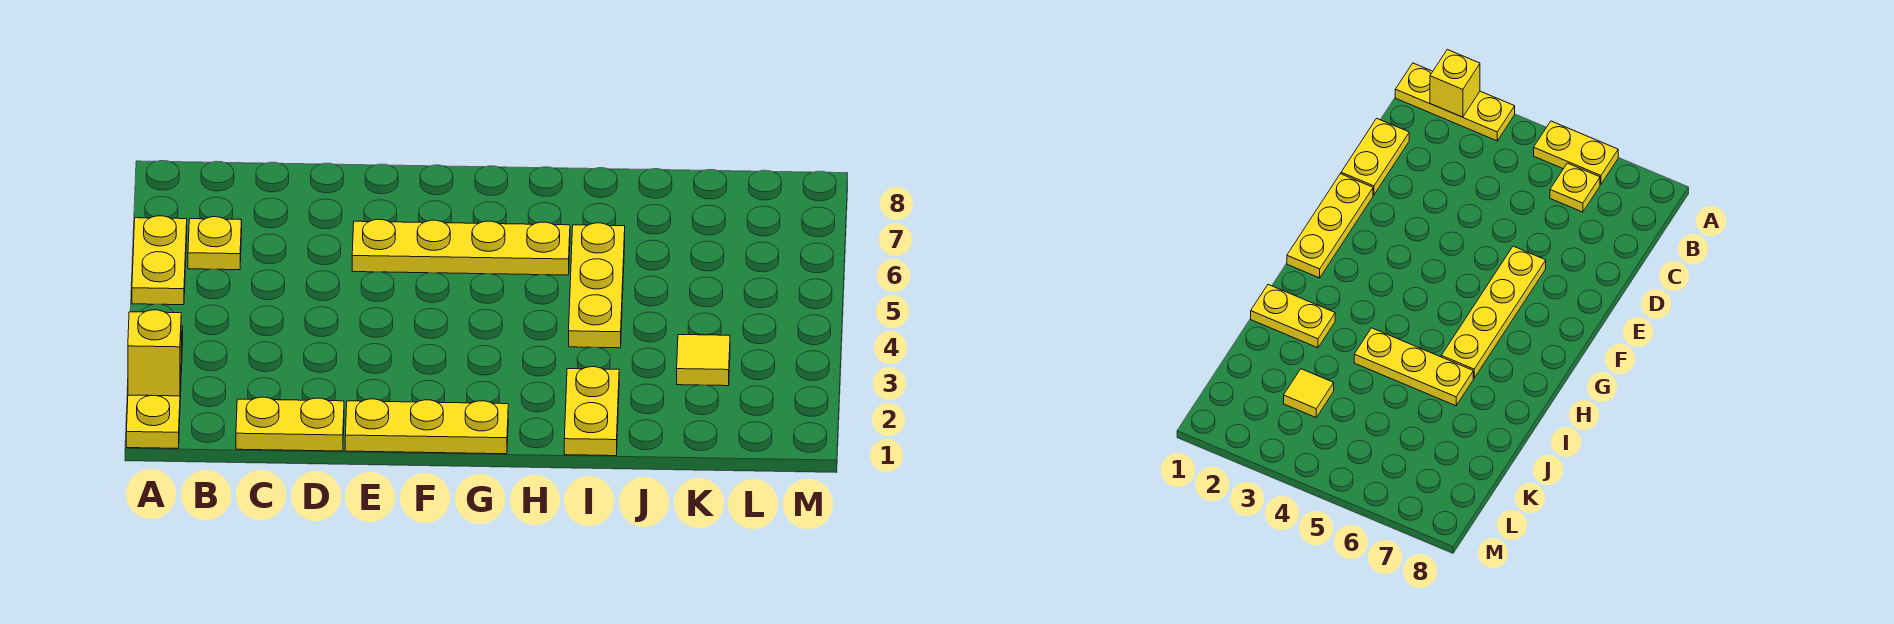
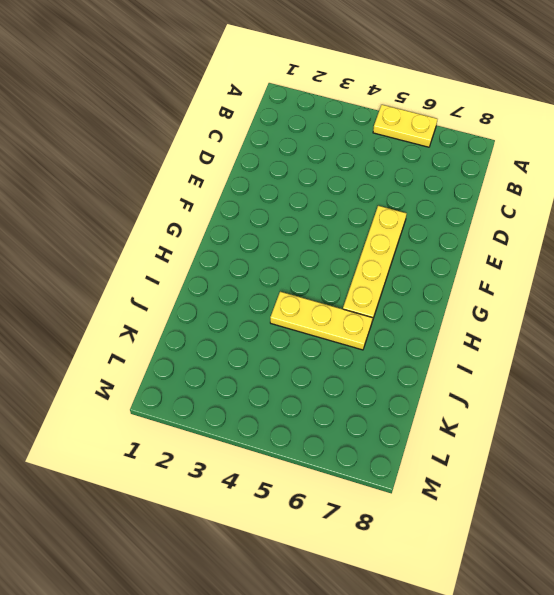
none -> yellow 1x3 plate [126,326,183,448]
none -> yellow 1x1 plate [188,217,242,270]

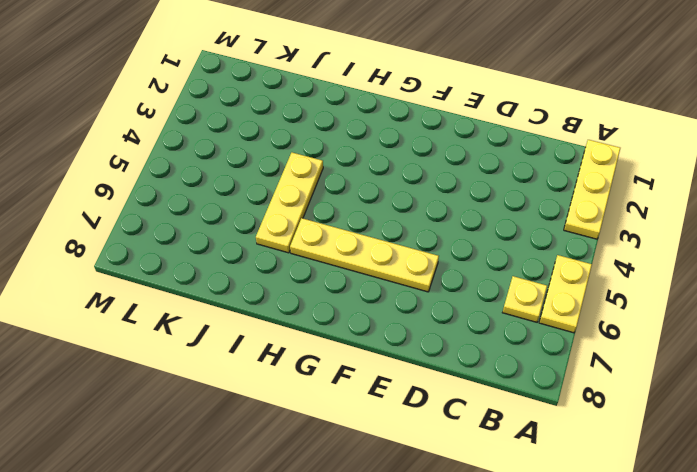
none -> yellow 1x2 plate [236,397,344,451]
none -> yellow 1x3 plate [345,399,508,454]

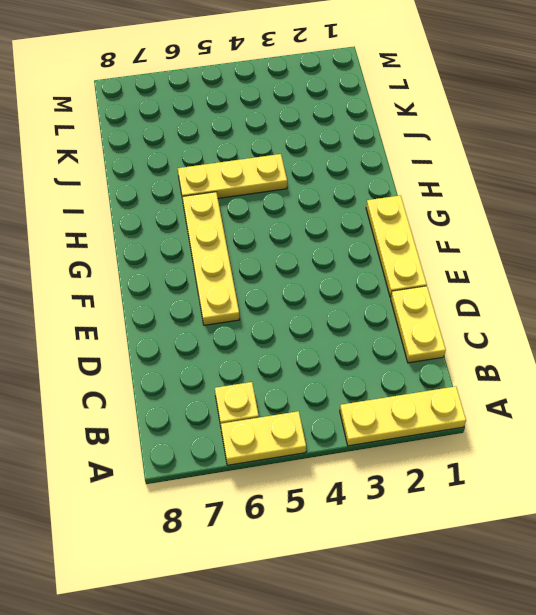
none -> yellow 1x2 plate [564,367,619,456]
none -> yellow 1x1 tile [677,335,730,386]

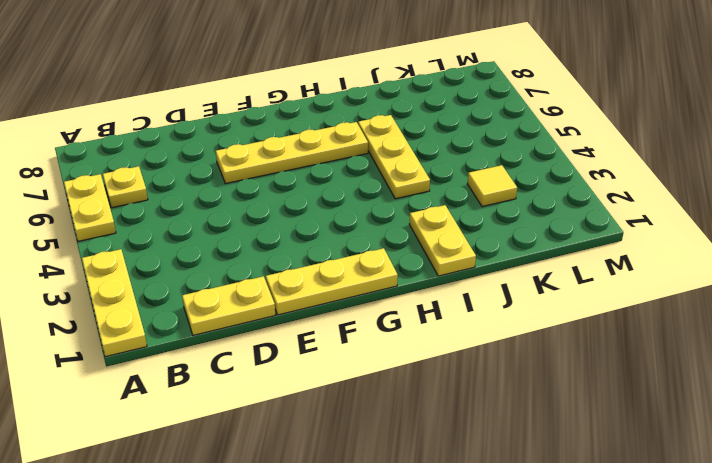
none -> yellow 1x1 brick [128,310,181,396]

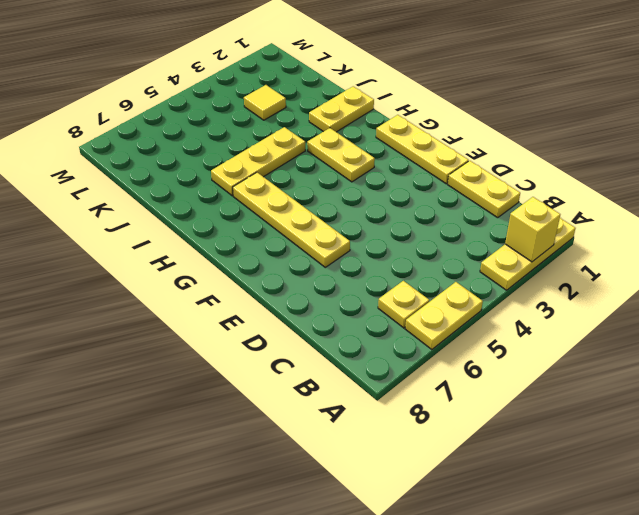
yellow 1x2 plate [307,128,375,182] -> none

